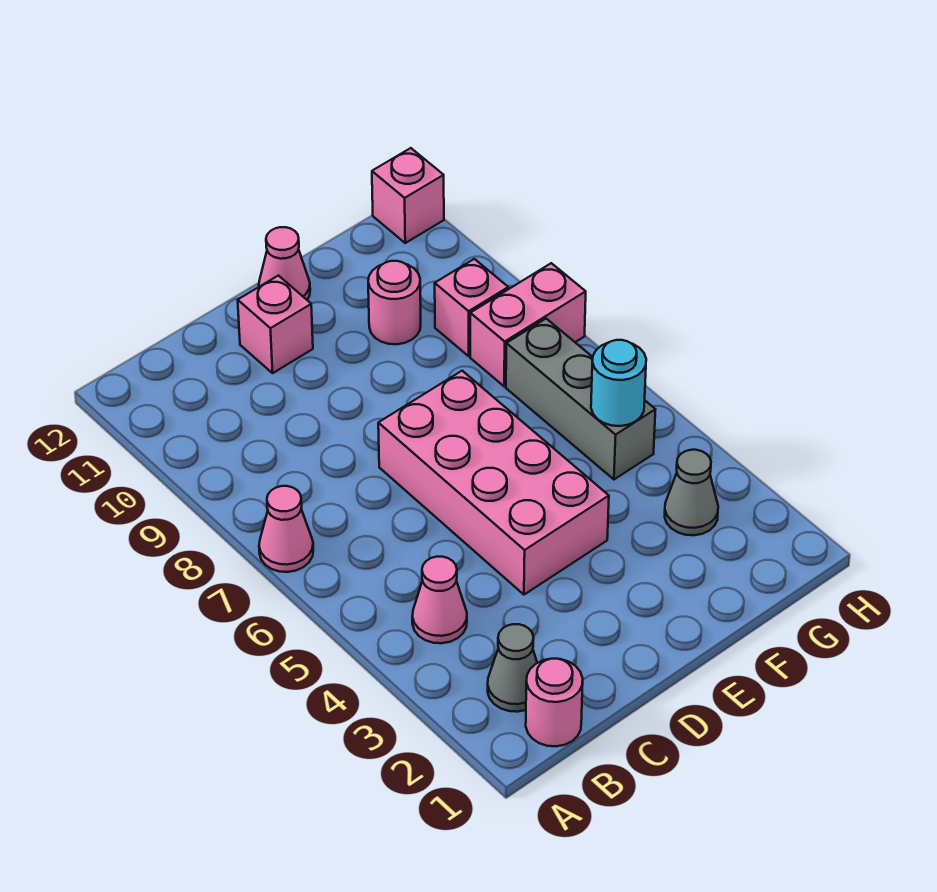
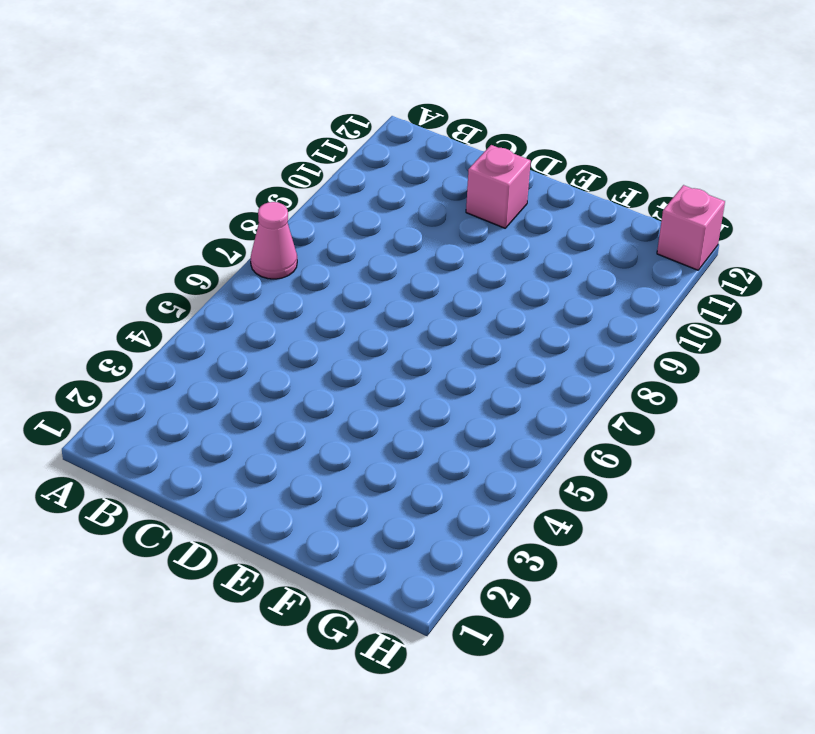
none -> pink 1x1 round brick [526,659,583,746]
none -> grey 1x1 cone [488,624,537,712]
none -> pink 1x1 cone [412,557,467,643]

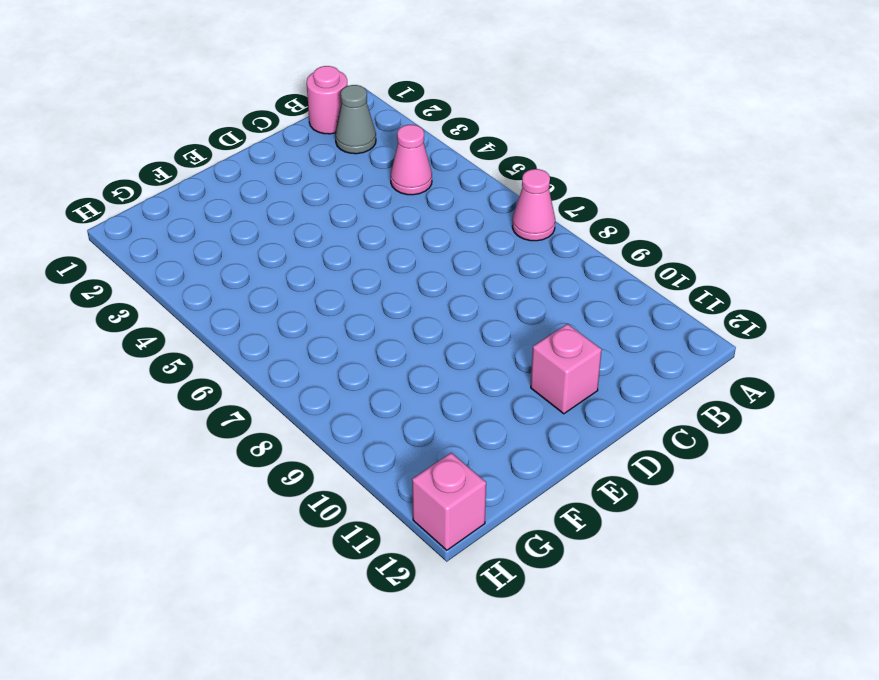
none -> pink 2x4 brick [378,371,609,595]
none -> pink 1x1 cone [259,227,310,300]
none -> pink 1x1 round brick [368,261,421,344]

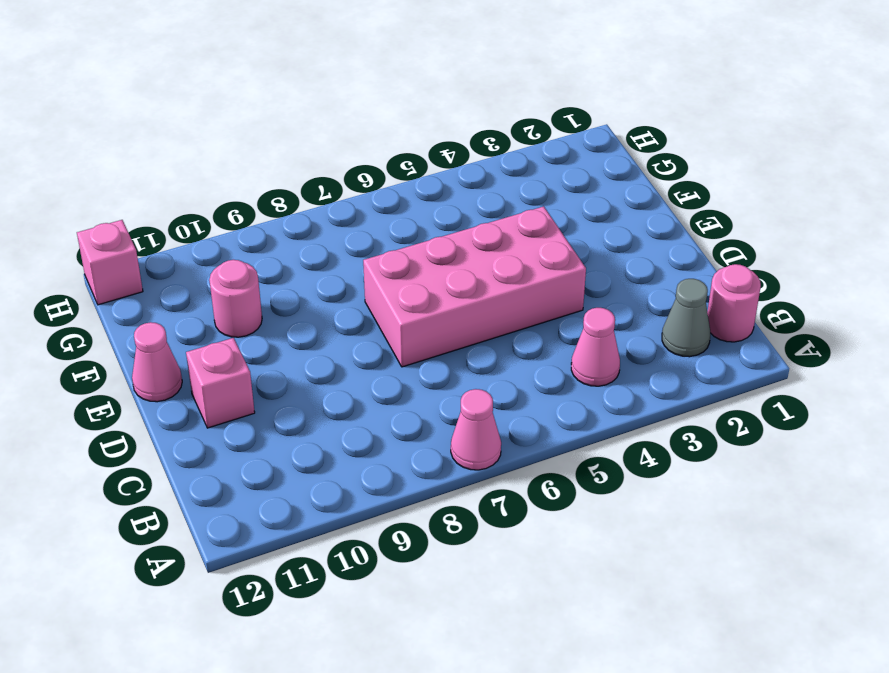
none -> grey 1x1 cone [665,450,718,535]
none -> grey 1x3 brick [506,319,655,479]
none -> pink 1x2 brick [470,263,586,386]

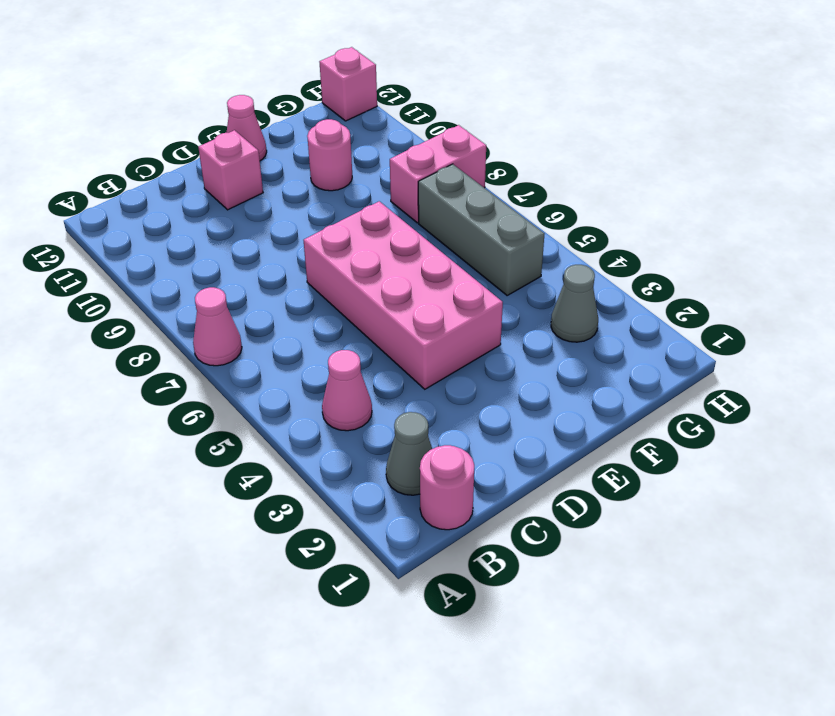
none -> pink 1x1 brick [435,259,508,356]
none -> cyan 1x1 round brick [591,340,646,426]

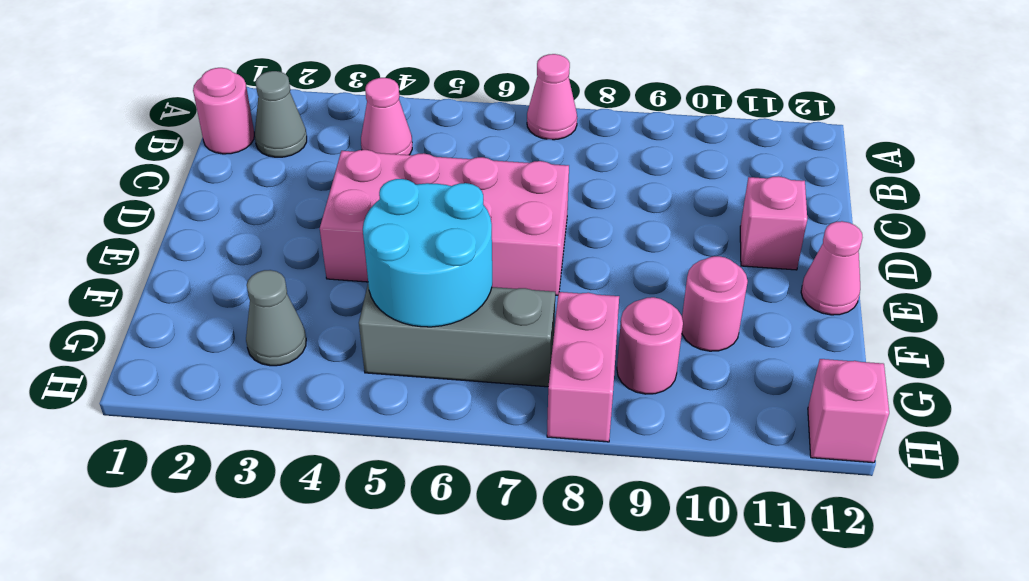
cyan 2x2 round brick [363,179,492,327] -> cyan 1x1 round brick [591,340,646,426]
pink 1x1 round brick [617,297,683,394] -> pink 1x1 brick [435,259,508,356]

